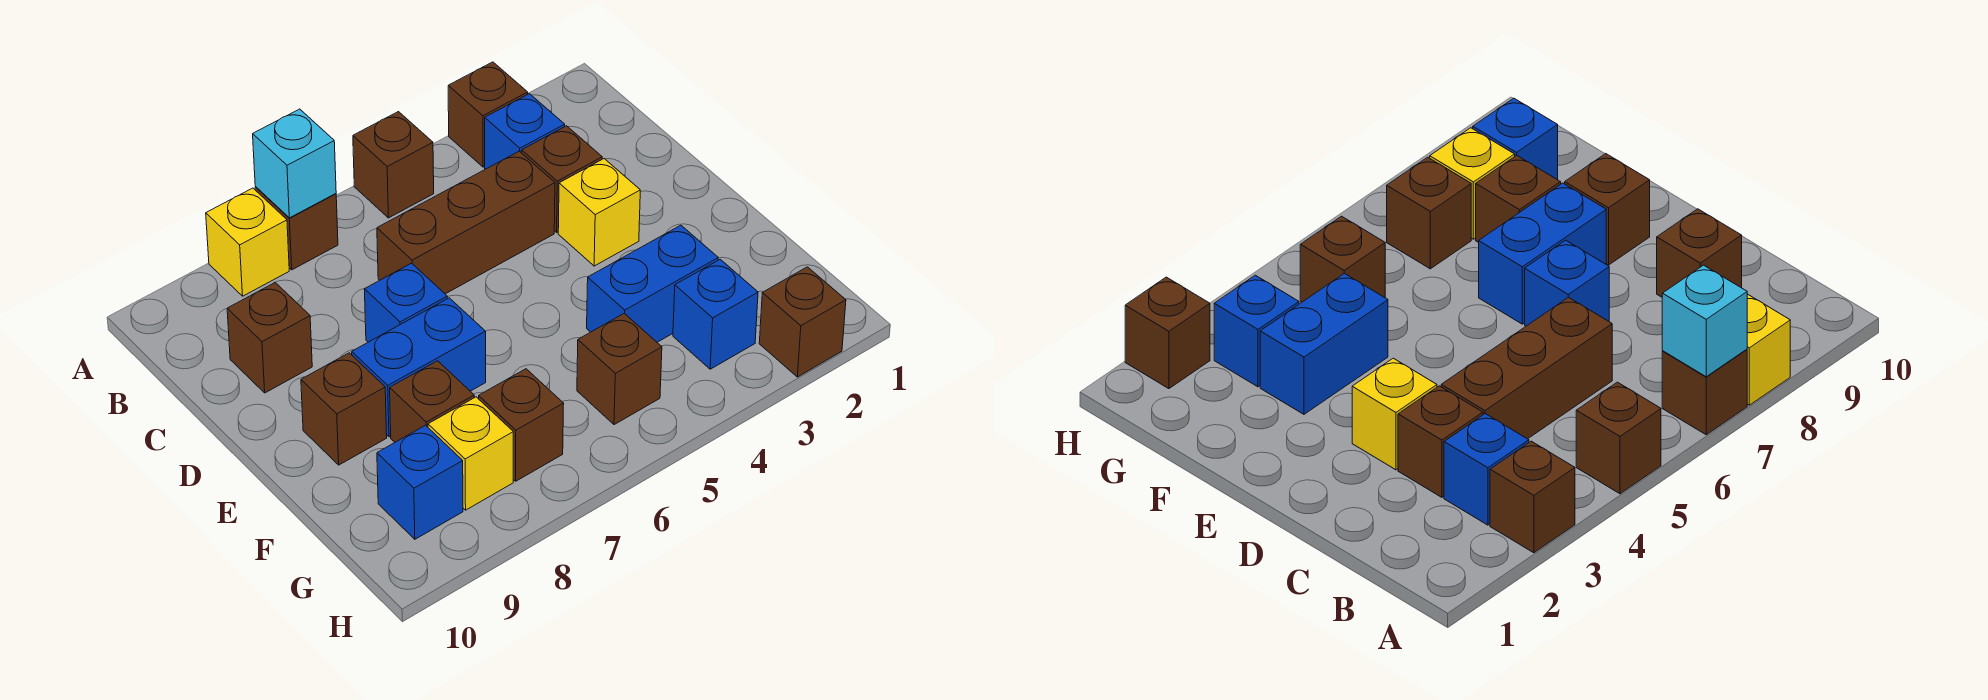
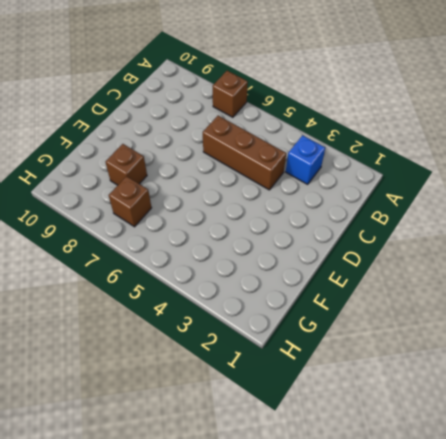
none -> brown 1x1 brick [448,62,528,167]
none -> brown 1x1 brick [353,112,434,218]
none -> yellow 1x1 brick [206,188,289,296]

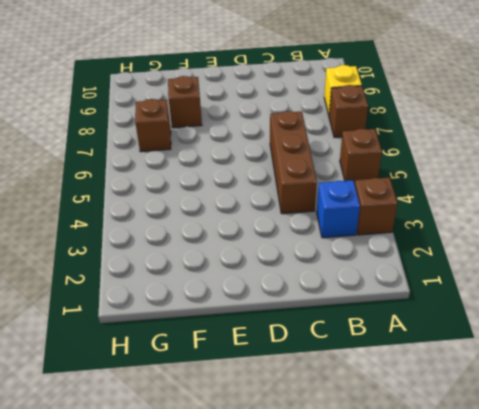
none -> brown 1x1 brick [522,126,602,232]
none -> brown 1x1 brick [227,283,312,393]
none -> yellow 1x1 brick [558,159,640,266]

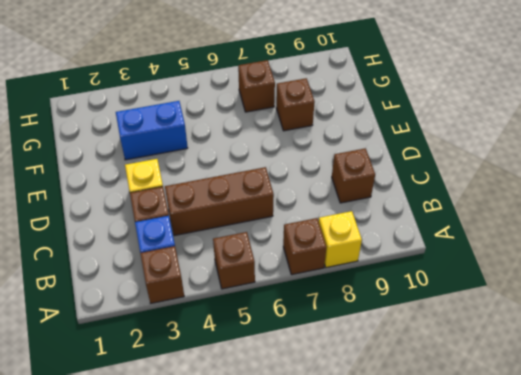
none -> blue 1x1 brick [364,263,447,342]
none -> blue 1x2 brick [352,298,486,437]
none -> brown 1x1 brick [301,353,387,465]

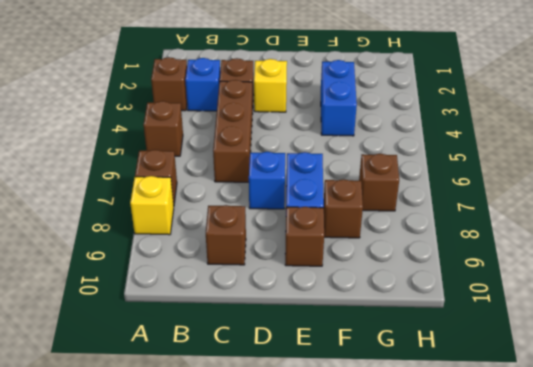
none -> blue 1x1 brick [673,259,758,369]
none -> brown 1x1 brick [577,313,662,425]
none -> yellow 1x1 brick [428,397,513,510]

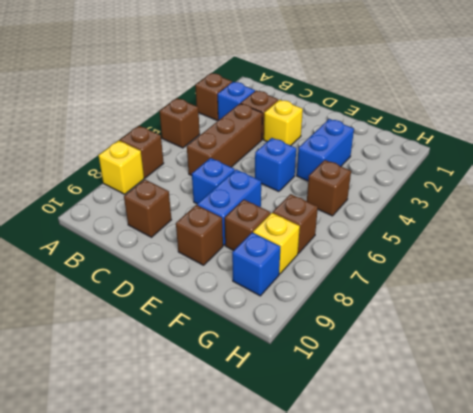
blue 1x1 brick [255,138,296,191] -> blue 1x1 brick moved to [673,259,758,369]
none -> brown 1x1 brick [759,267,846,377]
none -> cyan 1x1 brick [253,109,336,218]

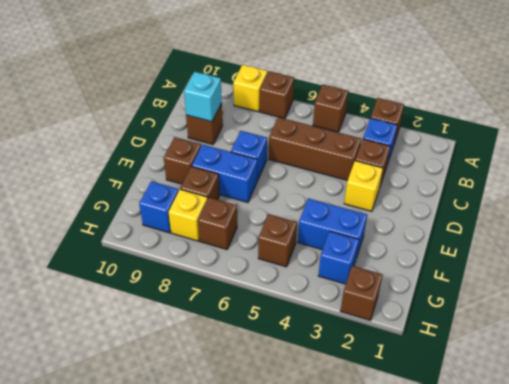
cyan 1x1 brick [184,72,222,122] -> cyan 1x1 brick moved to [253,109,336,218]

